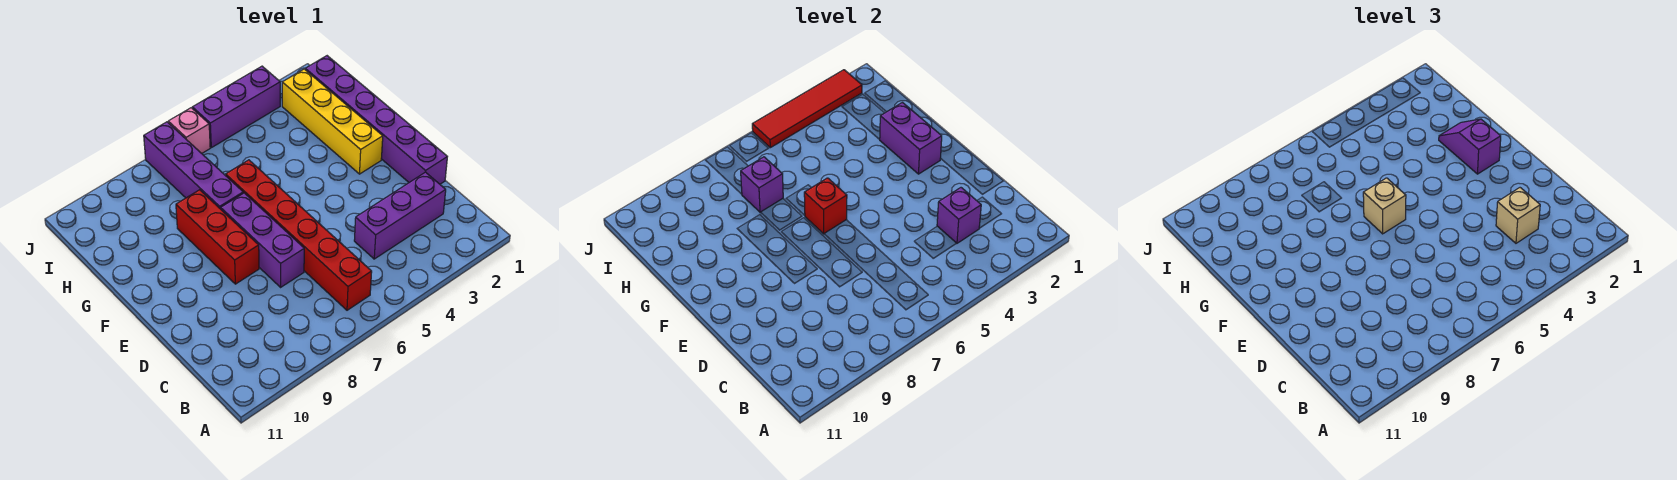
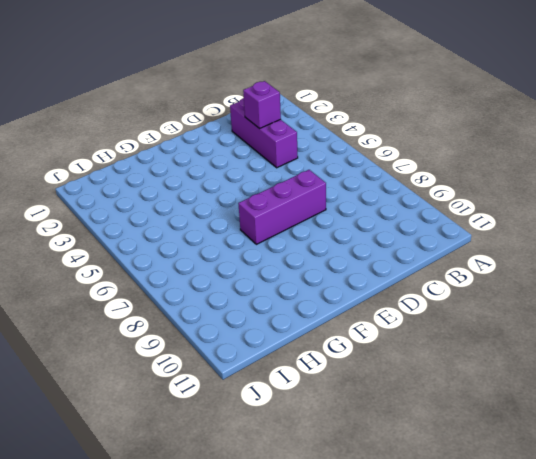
none -> red 1x6 brick [226,160,372,310]
none -> purple 1x6 brick [305,56,447,184]
none -> red 1x3 brick [176,190,259,284]

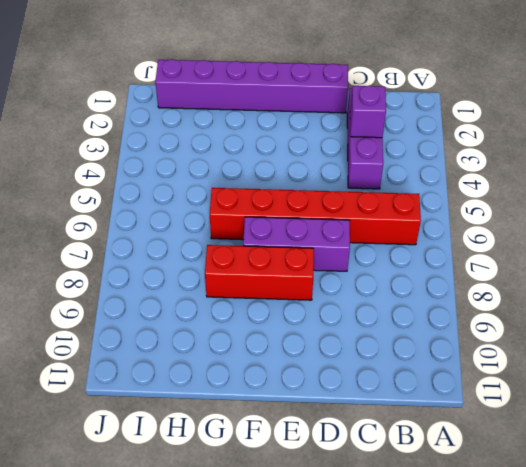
none -> yellow 1x4 brick [282,69,383,174]
none -> purple 1x4 brick [144,122,243,209]
none -> purple 1x3 brick [192,66,280,148]

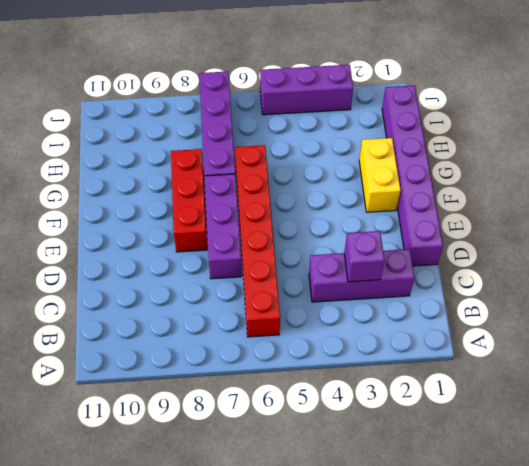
yellow 1x2 brick [359,138,401,212] -> yellow 1x4 brick [282,69,383,174]
none -> pink 1x1 brick [168,108,210,153]
none -> purple 1x2 brick [879,102,942,174]
none -> red 1x1 brick [804,178,847,234]

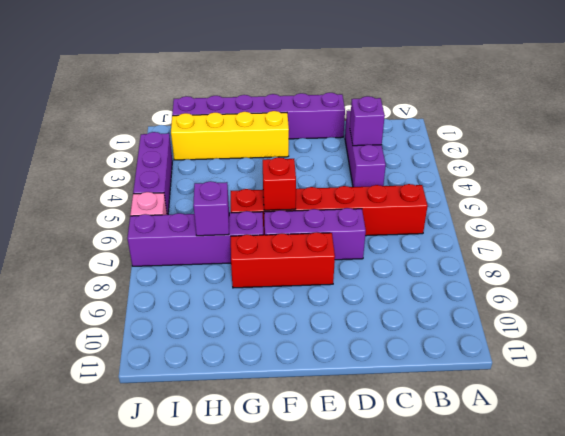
none -> purple 1x2 brick [879,102,942,174]
none -> red 1x4 tile [752,70,862,148]
none -> tan 1x1 brick [1496,188,1540,243]

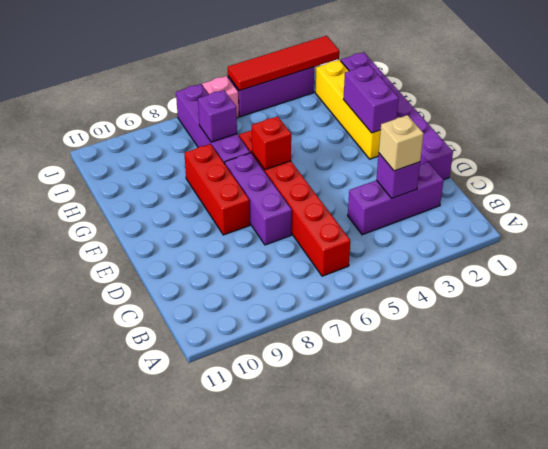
none -> purple 1x2 slope [1439,119,1501,174]
none -> tan 1x1 brick [1363,178,1406,234]

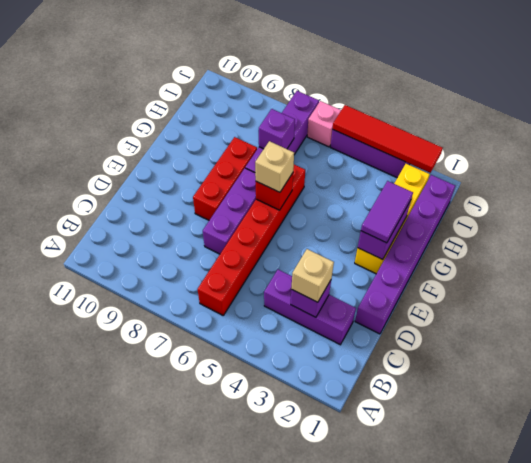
purple 1x2 tile [361,181,413,243] -> purple 1x2 slope [1439,119,1501,174]

